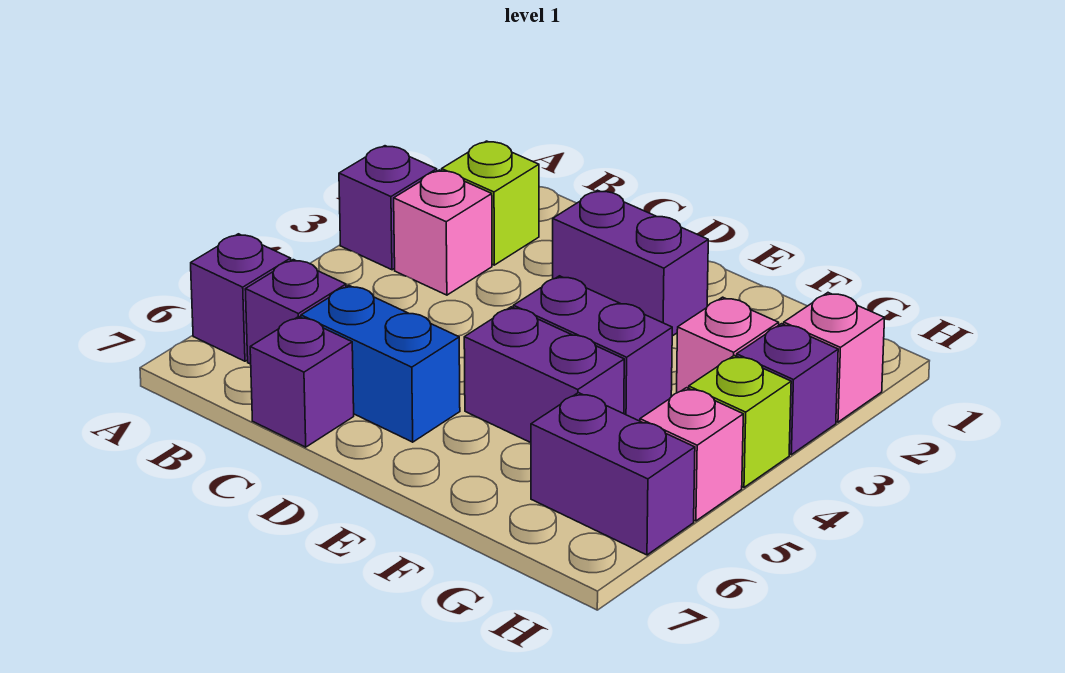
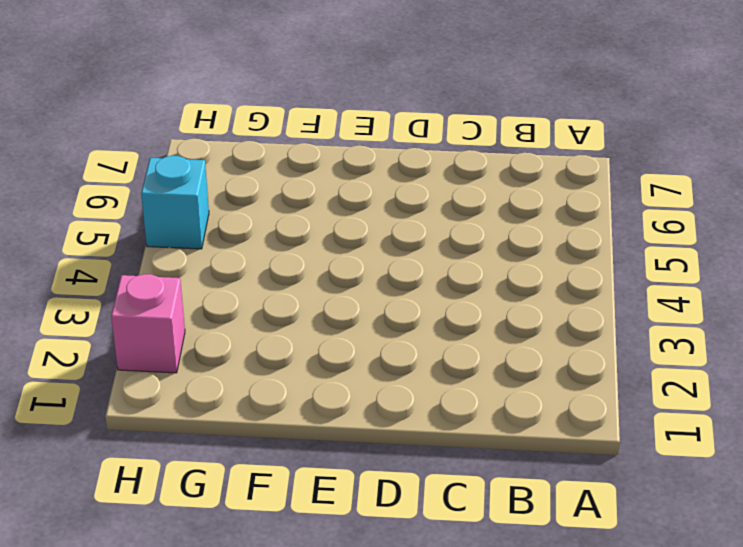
cyan 1x1 brick [141,156,209,249] -> pink 1x1 brick [640,388,743,521]
none -> purple 1x1 brick [339,146,437,270]
none -> purple 1x1 brick [191,234,291,361]
none -> lime 1x1 brick [442,141,539,265]

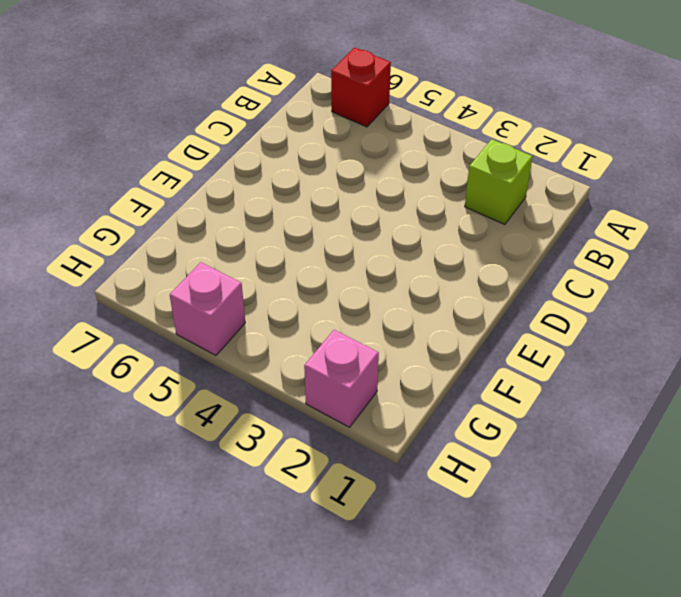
red 1x1 brick [331,48,391,127] -> purple 1x1 brick [191,234,291,361]
none -> purple 1x1 brick [339,146,437,270]
none -> pink 1x1 brick [394,170,492,295]
none -> purple 1x1 brick [245,260,346,364]

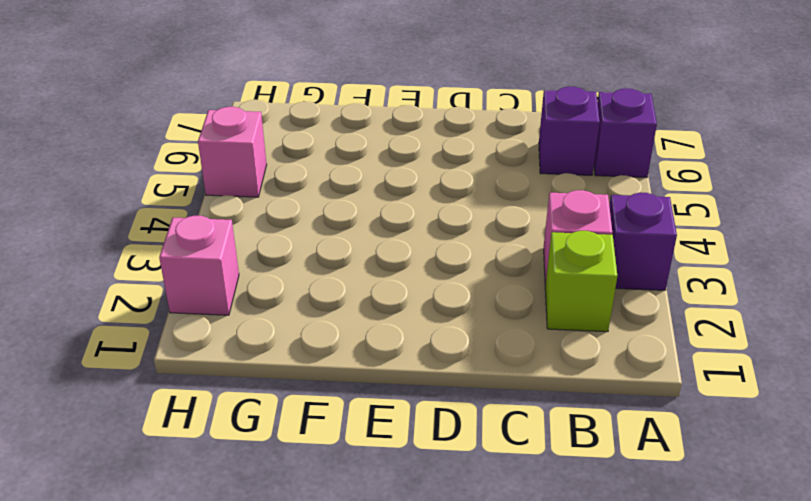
none -> blue 1x2 brick [301,285,460,442]
none -> purple 1x1 brick [250,317,354,447]
none -> purple 1x2 brick [553,190,708,336]

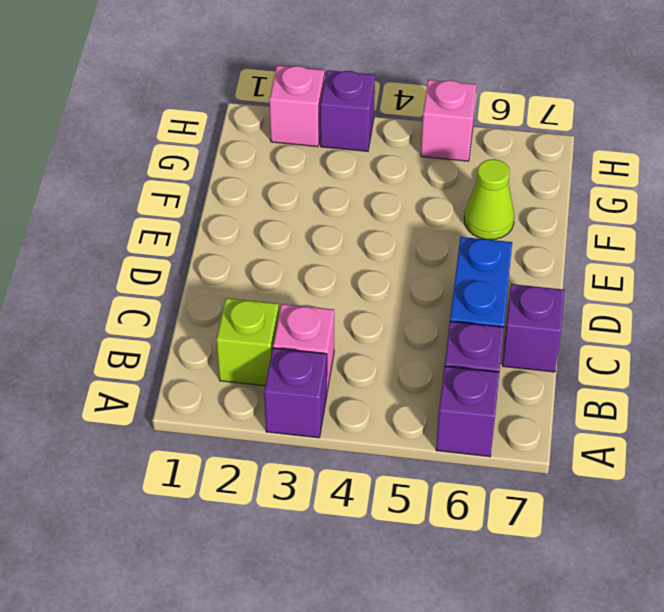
lime 1x1 cone [464,159,514,239] -> none
none -> purple 1x2 brick [553,190,708,336]
none -> purple 1x2 brick [513,276,672,421]
none -> purple 1x2 brick [464,307,624,443]

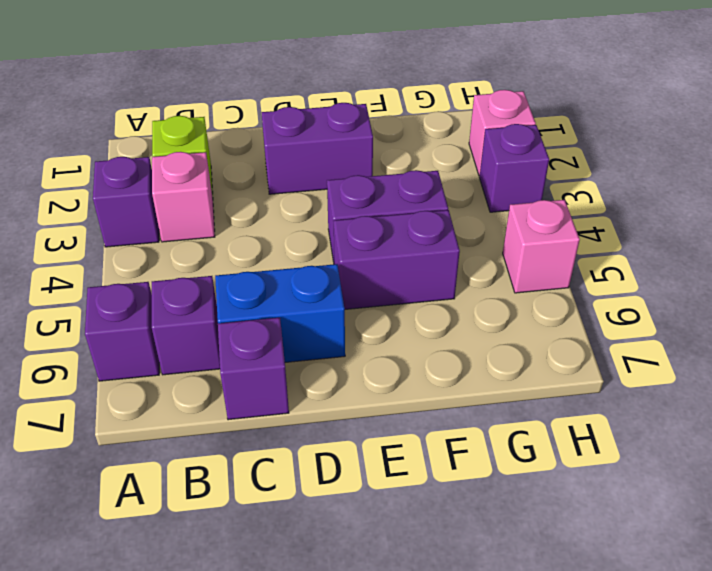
none -> pink 1x1 brick [677,297,779,393]
none -> purple 1x2 brick [531,393,695,555]
none -> lime 1x1 brick [689,355,791,487]

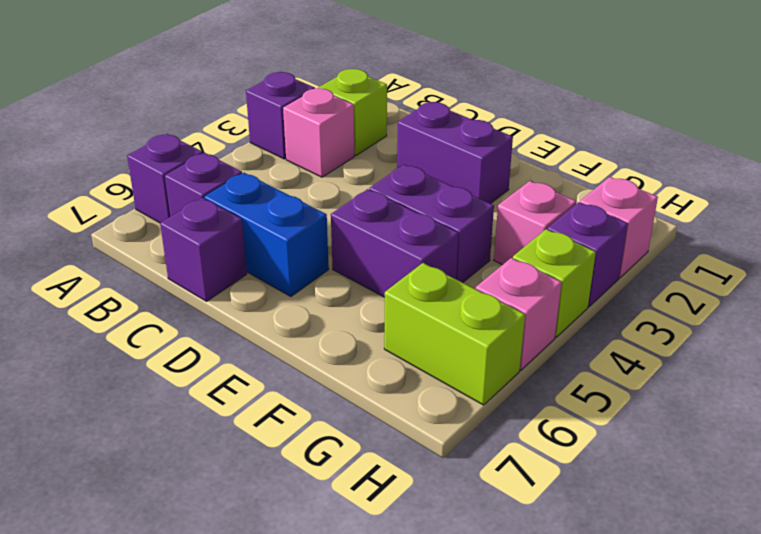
lime 1x2 brick [384,263,525,405] -> purple 1x2 brick [531,393,695,555]

